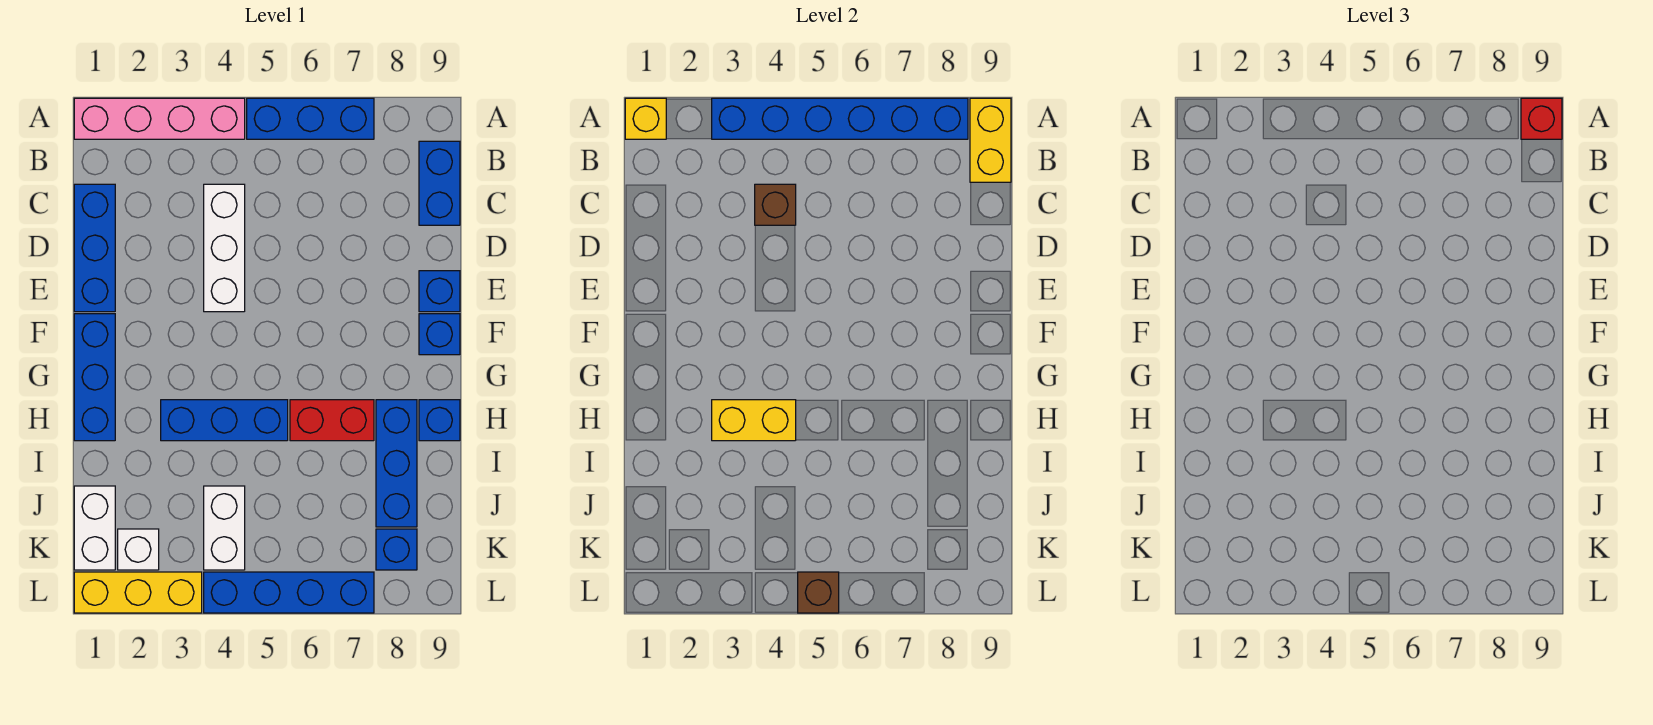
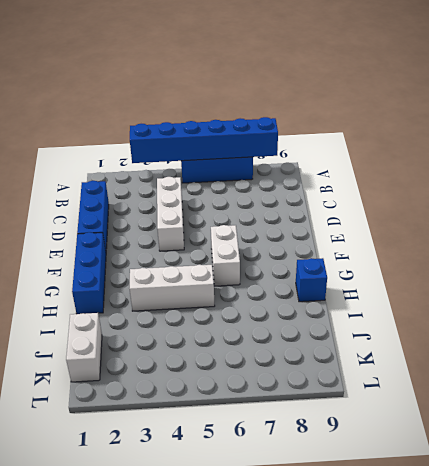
white 1x2 brick [211,225,240,286] -> white 1x2 brick moved to [204,486,245,570]
white 1x3 brick [129,265,215,311] -> blue 1x3 brick [161,400,288,441]
none -> pink 1x4 brick [74,98,245,139]
none -> blue 1x2 brick [419,141,460,225]
none -> blue 1x1 brick [419,271,460,312]

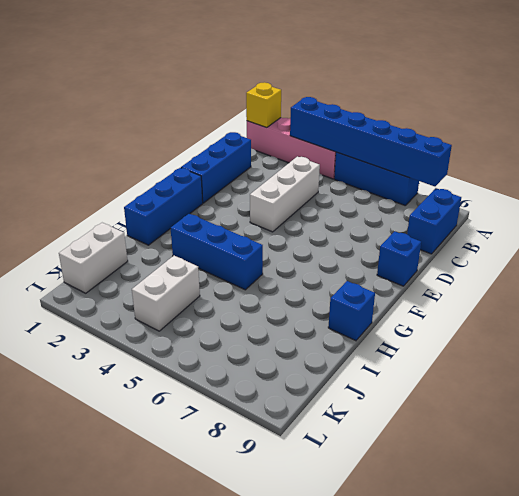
none -> blue 1x1 brick [419,314,460,355]
none -> red 1x2 brick [290,400,374,441]
none -> blue 1x3 brick [376,400,417,527]

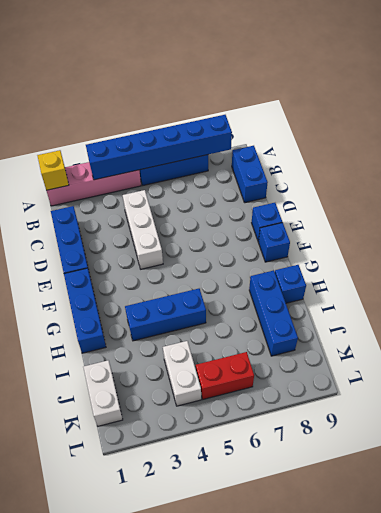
red 1x2 brick [196,352,254,399] -> red 1x2 brick moved to [290,400,374,441]
none -> white 1x1 brick [118,529,159,570]
none -> blue 1x1 brick [376,529,417,570]
none -> yellow 1x3 brick [74,572,202,613]

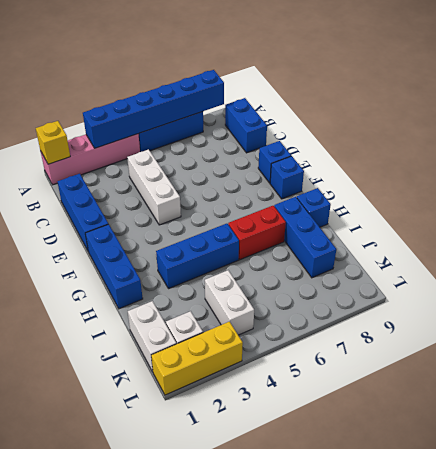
none -> blue 1x1 brick [376,529,417,570]
none -> blue 1x4 brick [204,572,374,613]
none -> yellow 1x2 brick [970,98,1011,182]

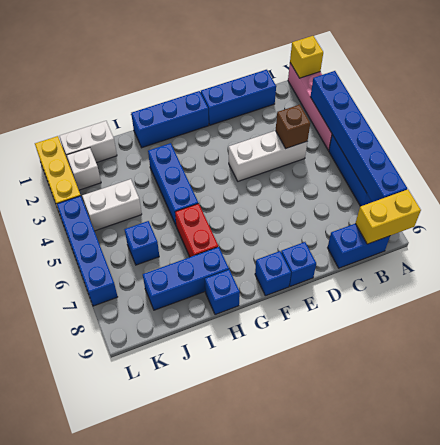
blue 1x1 brick [124,221,159,265] -> blue 1x1 brick moved to [376,529,417,570]
none -> yellow 1x2 brick [712,400,796,441]
none -> brown 1x1 brick [798,572,839,613]
none -> red 1x1 brick [1521,98,1562,139]

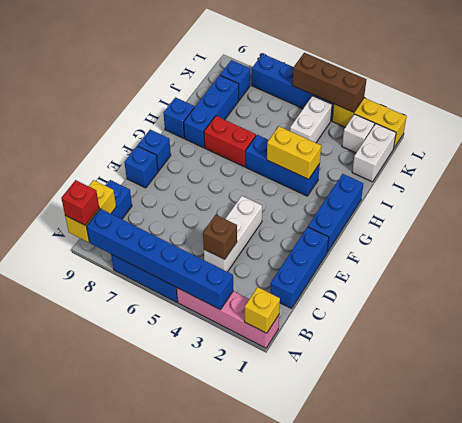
brown 1x3 brick [292,53,366,113] -> brown 1x1 brick [798,572,839,613]

